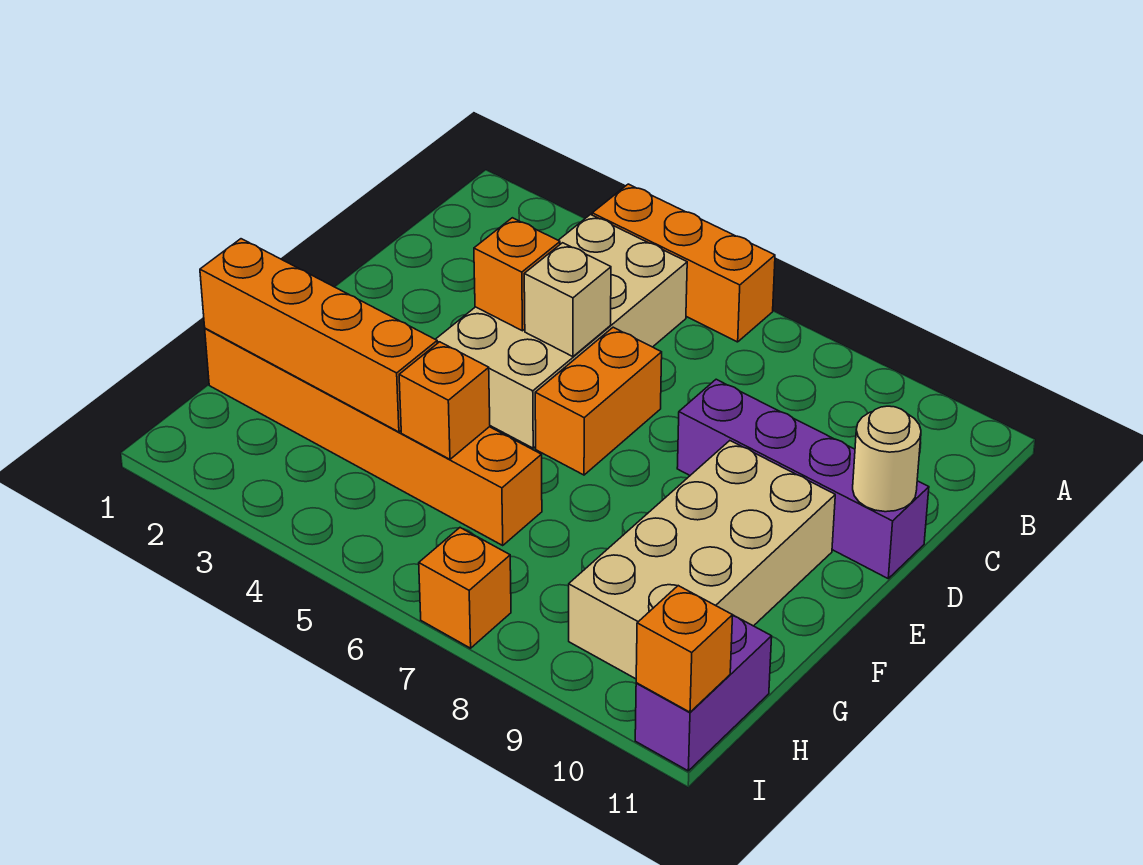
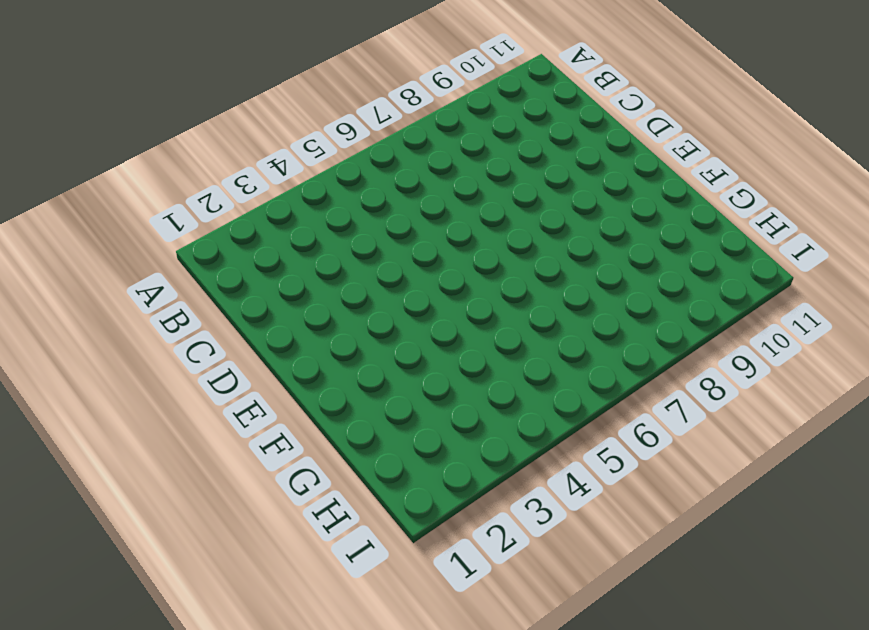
none -> orange 1x3 brick [592,184,775,342]
none -> tan 2x4 brick [435,215,687,448]
none -> orange 1x2 brick [535,327,662,475]

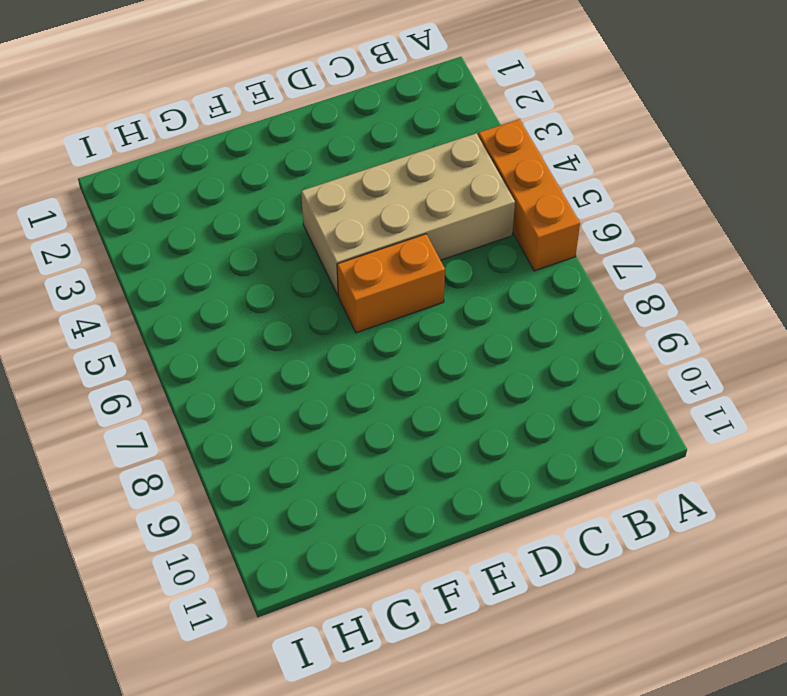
none -> purple 1x4 brick [677,379,929,578]
none -> tan 2x4 brick [569,441,835,679]
none -> orange 1x6 brick [205,328,542,545]

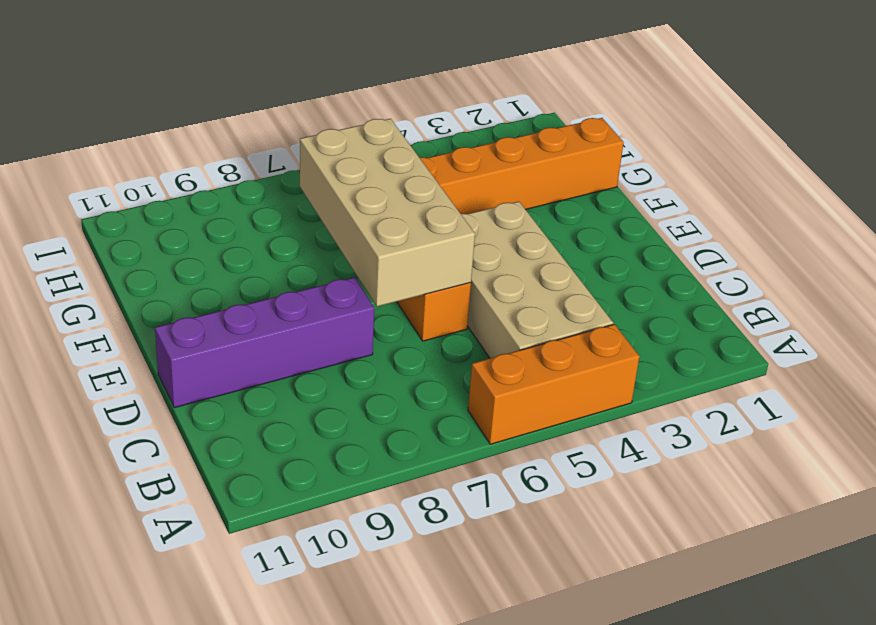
tan 2x4 brick [300,119,475,307] -> tan 2x4 brick moved to [569,441,835,679]
none -> purple 1x2 brick [635,615,772,771]
none -> orange 1x1 brick [419,528,511,648]
none -> orange 1x1 brick [474,218,560,331]

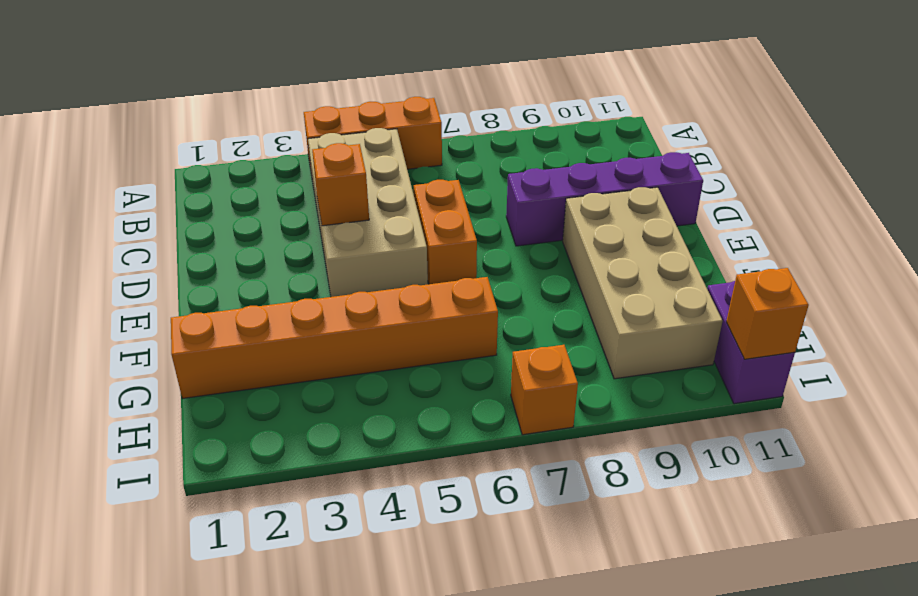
none -> tan 1x1 brick [524,243,611,357]
none -> tan 1x1 round brick [853,406,921,512]
none -> orange 1x4 brick [200,239,437,432]

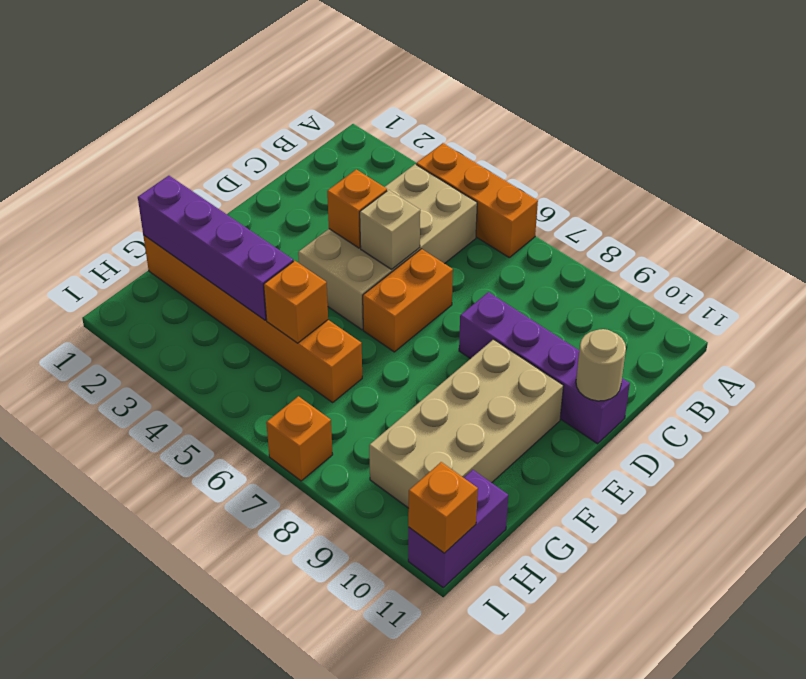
purple 1x4 brick [138,176,293,320] -> orange 1x4 brick [200,239,437,432]

